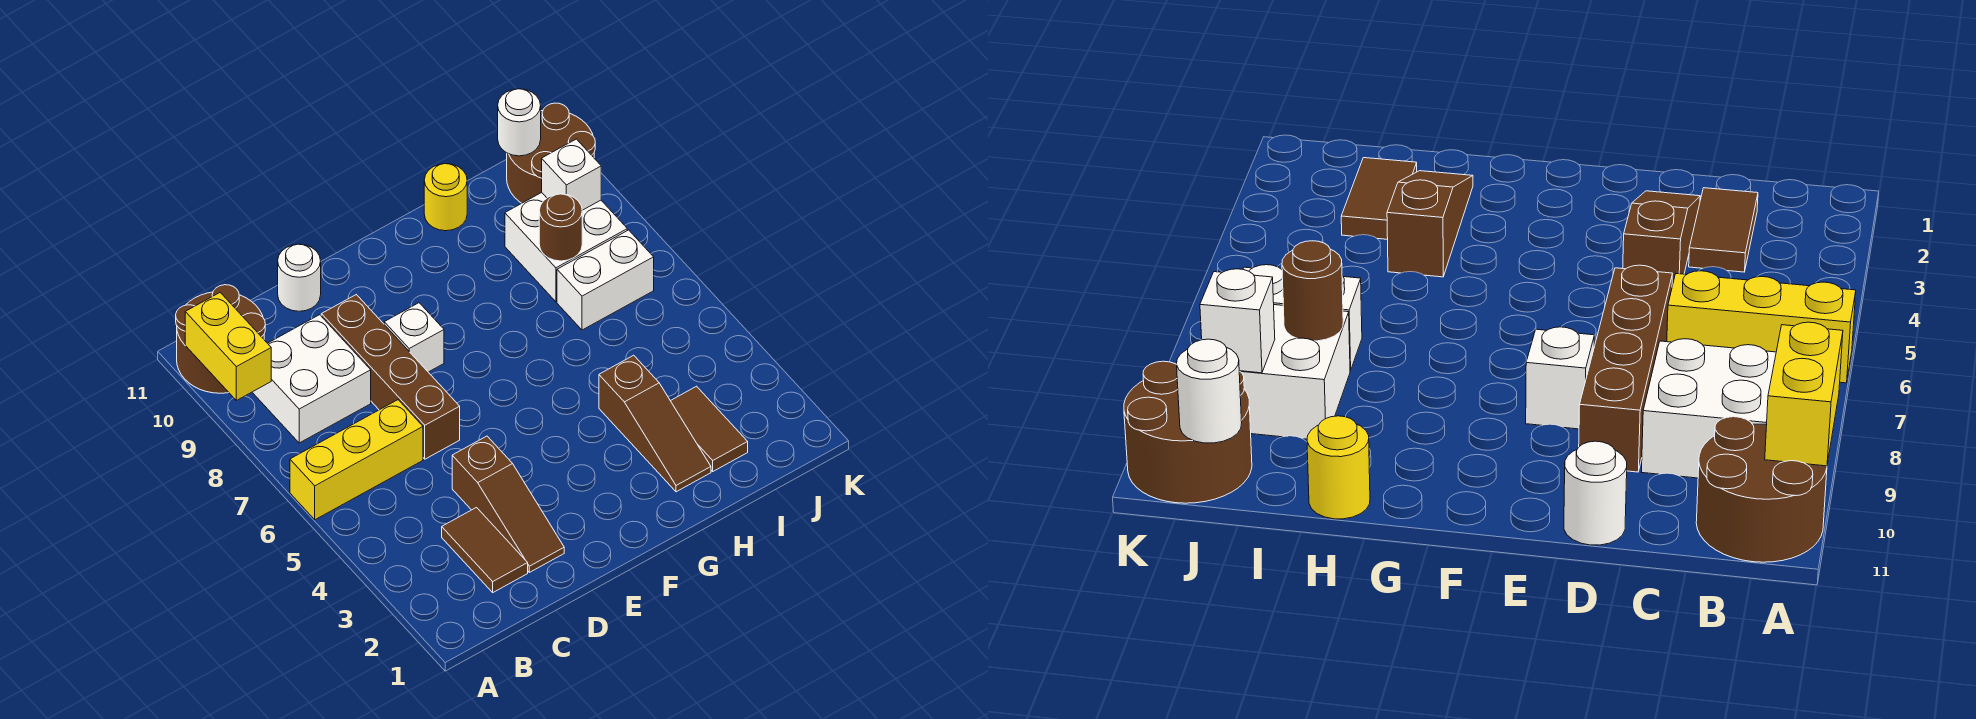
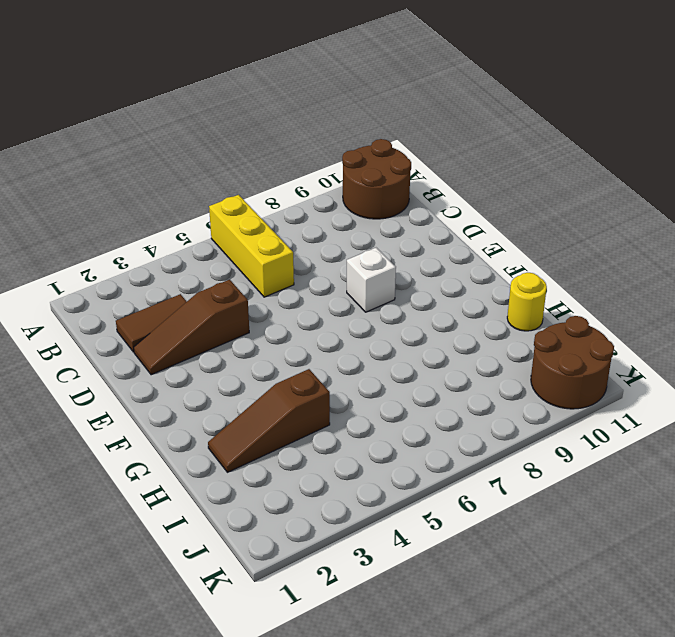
none -> white 2x2 brick [252,315,371,443]
none -> brown 1x4 brick [321,295,460,459]
none -> white 1x1 round brick [278,244,321,311]

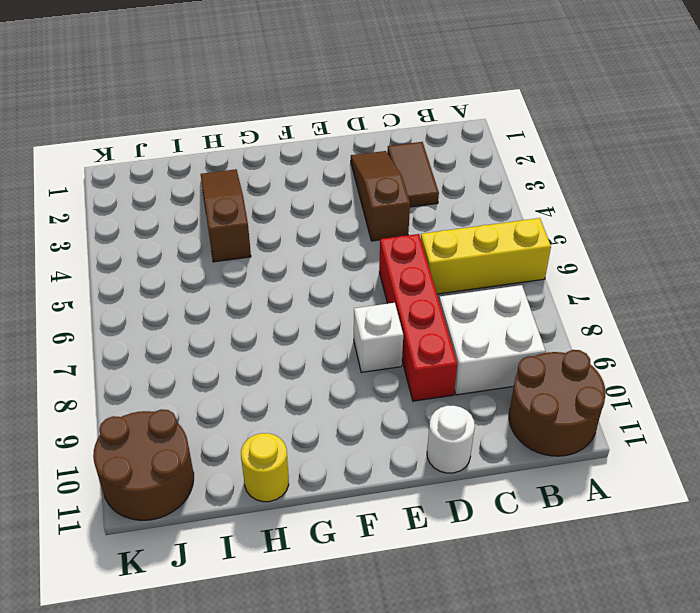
red 1x4 brick [379,234,457,401] -> brown 1x4 brick [321,295,460,459]
none -> brown 1x2 tile [671,386,748,471]
none -> white 1x2 brick [557,230,654,330]
none -> white 2x2 brick [505,193,627,302]

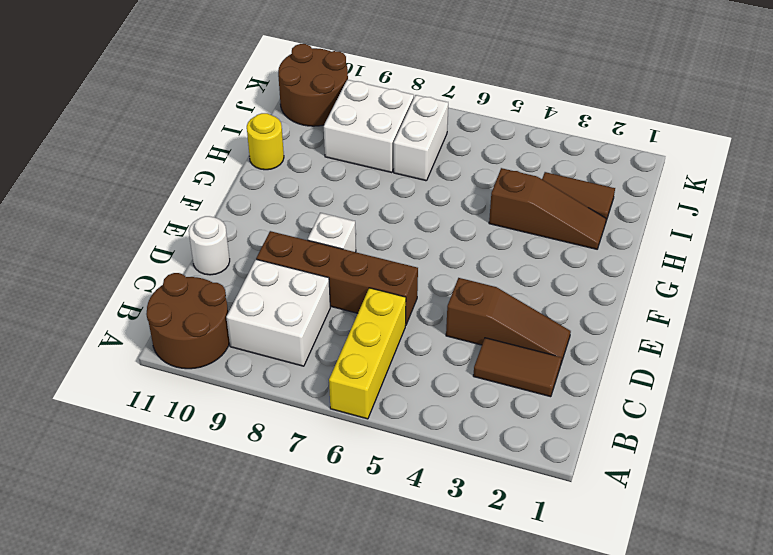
none -> yellow 1x2 brick [185,293,271,400]
none -> brown 1x1 round brick [539,194,582,261]
none -> white 1x1 brick [542,139,601,210]

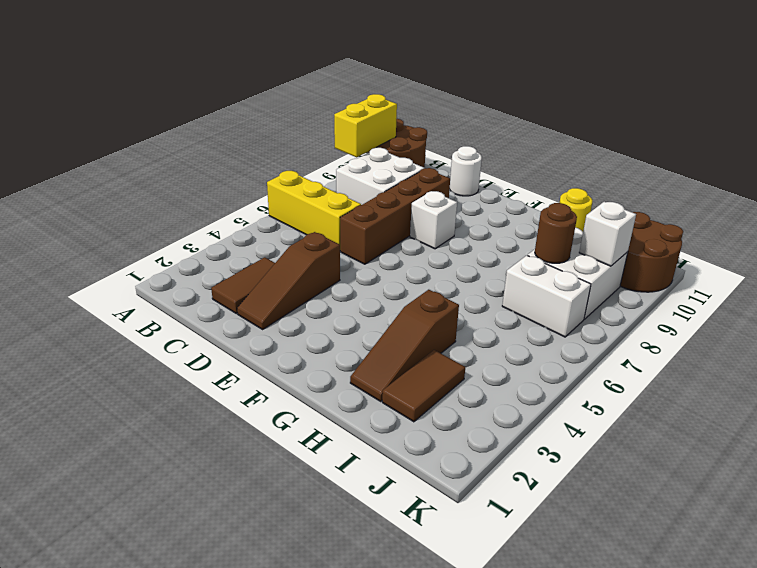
none -> white 1x1 round brick [498,89,541,156]

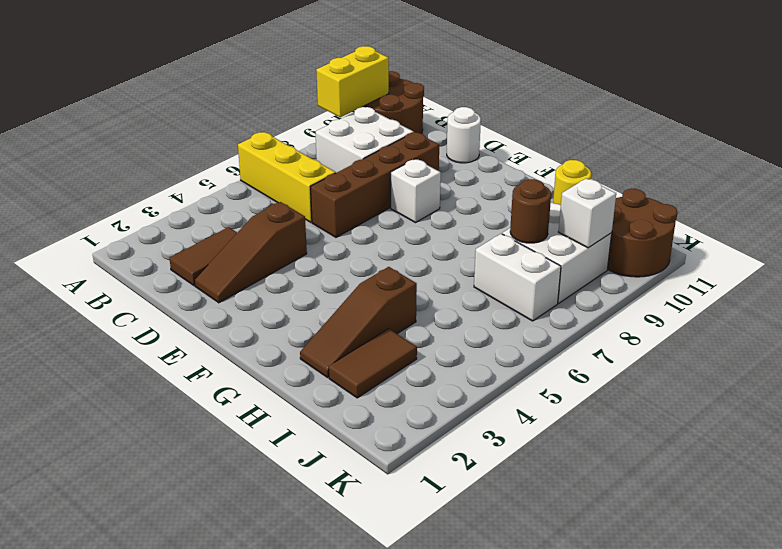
none -> white 1x1 round brick [498,89,541,156]

